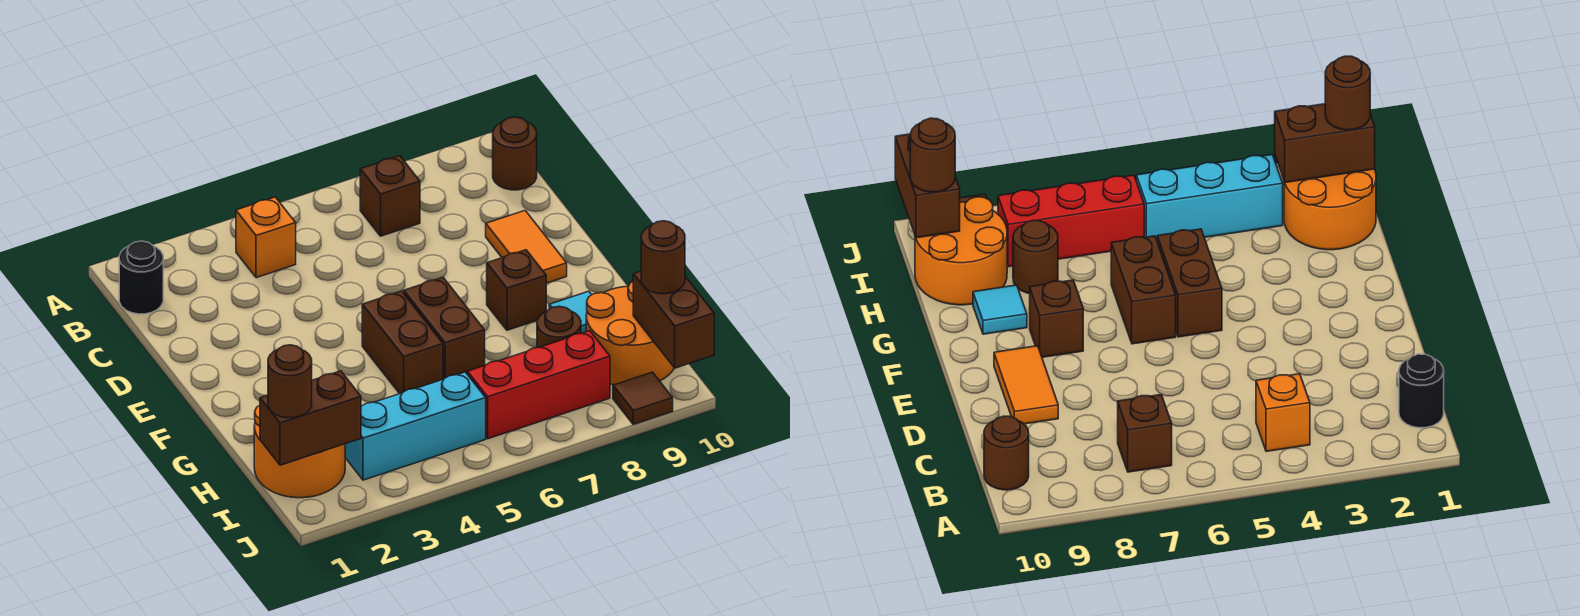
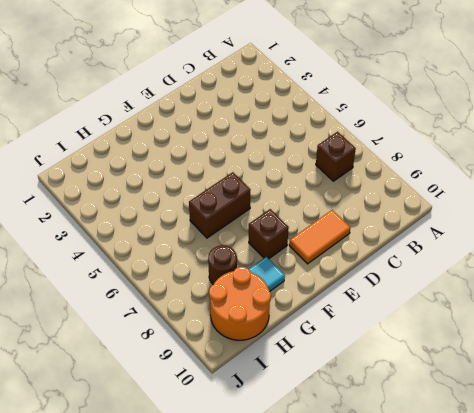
none -> black 1x1 round brick [119,241,163,314]
none -> orange 1x1 brick [236,197,296,278]
none -> brown 1x1 round brick [493,117,537,190]

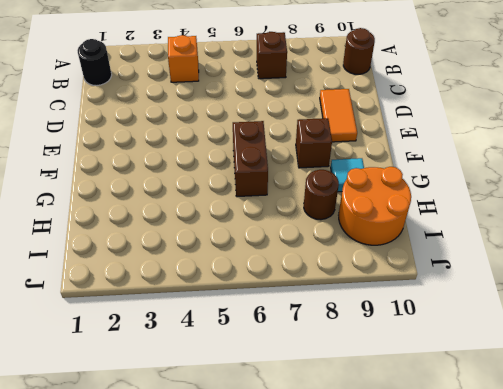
none -> brown 1x2 brick [362,291,443,394]
none -> orange 2x2 round brick [254,405,345,498]
none -> cyan 1x3 brick [345,372,486,480]

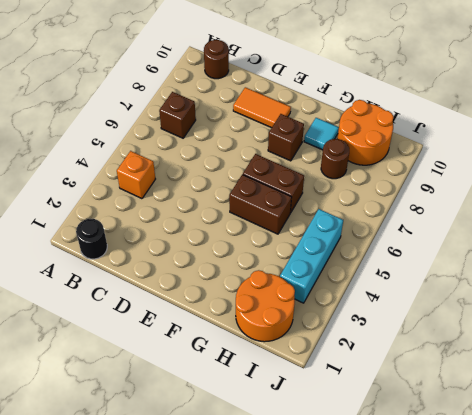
none -> red 1x3 brick [467,331,610,439]
none -> brown 1x1 tile [613,372,673,424]
none -> brown 1x2 brick [260,371,361,465]

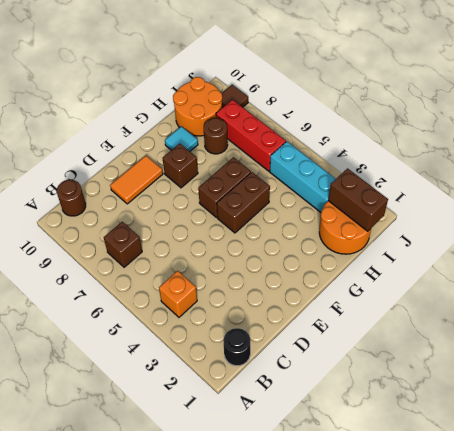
none -> brown 1x2 brick [633,271,714,368]
none -> brown 1x1 round brick [268,345,312,418]
none -> brown 1x1 round brick [641,221,685,294]

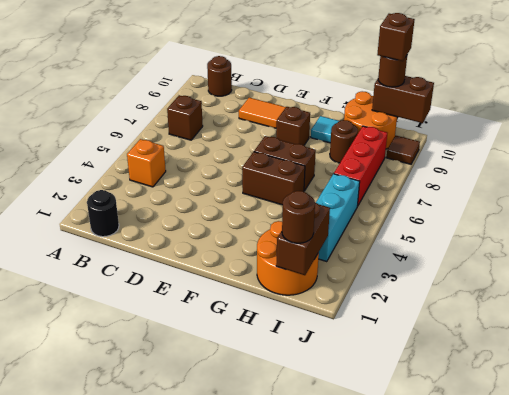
brown 1x1 brick [377,13,415,61] -> none

